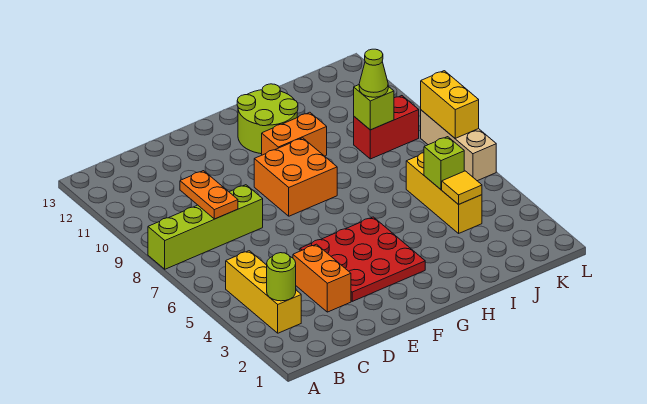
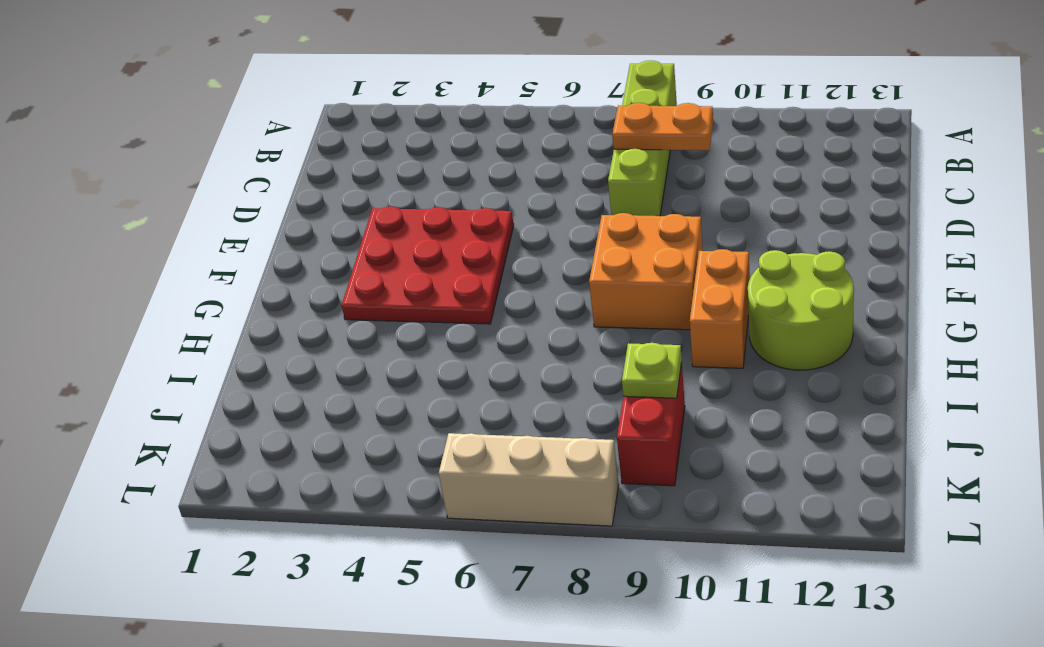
lime 1x1 plate [622,343,682,398] -> lime 1x1 brick [354,85,394,130]
none -> yellow 1x3 brick [226,251,301,333]
none -> orange 1x2 brick [293,244,351,312]
none -> yellow 1x3 brick [406,153,482,233]

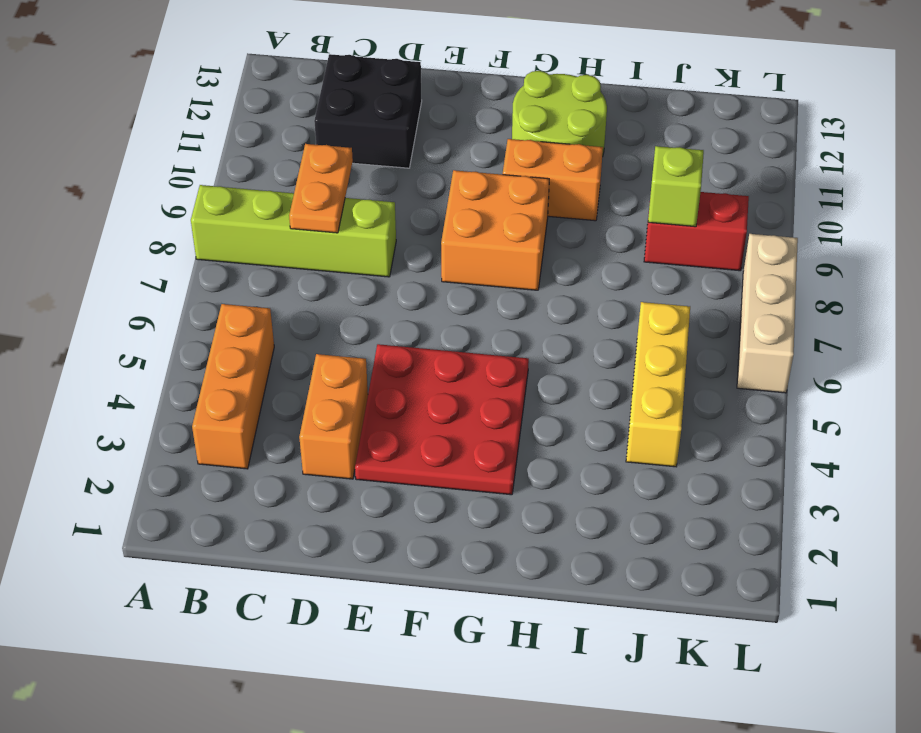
orange 1x3 brick [192,304,274,469] -> yellow 1x3 brick [226,251,301,333]
black 2x2 brick [314,54,422,168] -> none
none -> lime 1x1 round brick [267,253,296,301]
none -> yellow 1x1 tile [442,171,482,205]
none -> lime 1x1 brick [424,137,464,189]

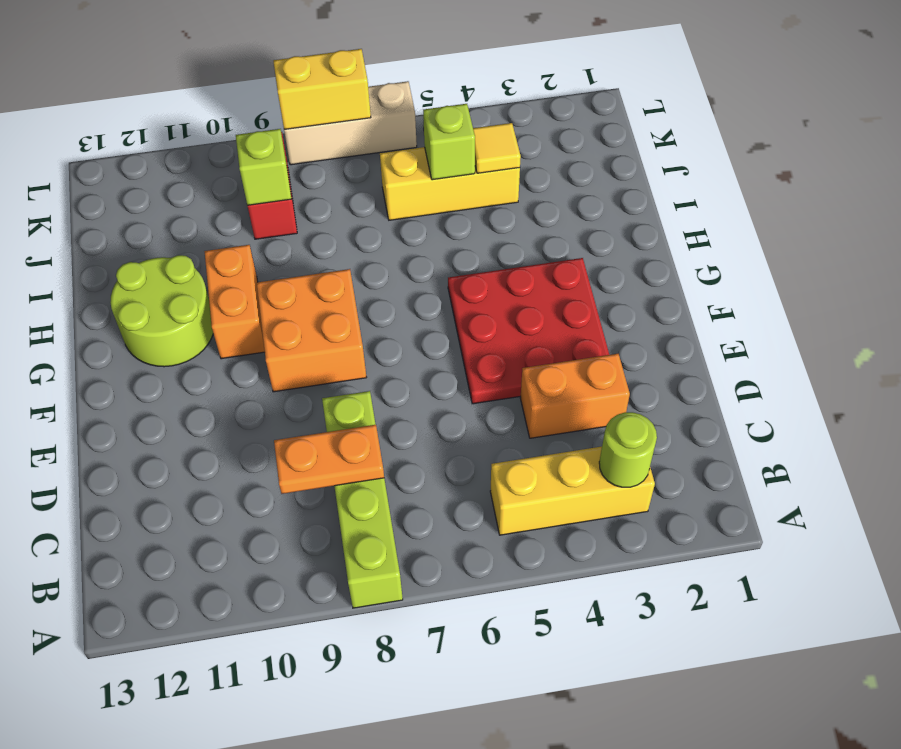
none -> lime 1x1 cone [359,49,388,97]

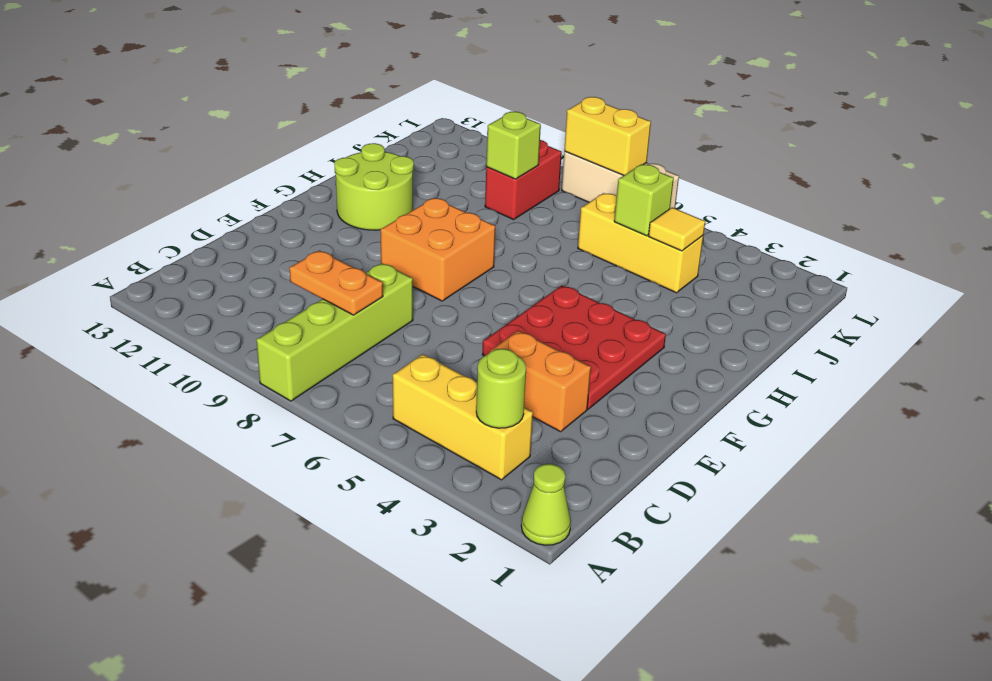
lime 1x1 cone [521,464,571,545] -> lime 1x1 cone moved to [359,49,388,97]
none -> orange 1x2 brick [262,112,327,156]

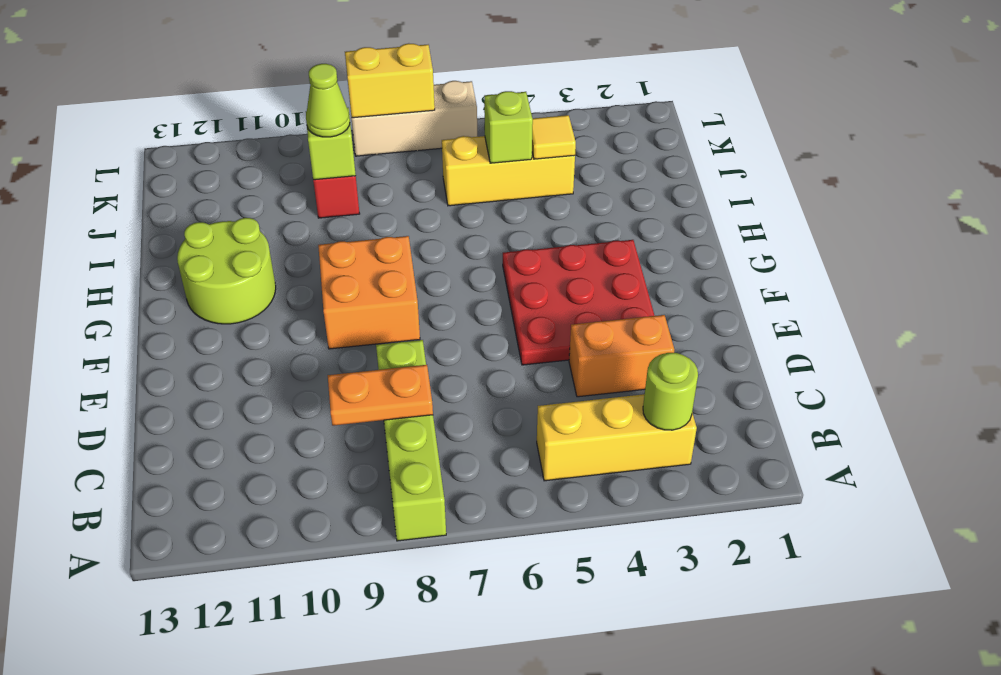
none -> orange 1x2 brick [262,112,327,156]

